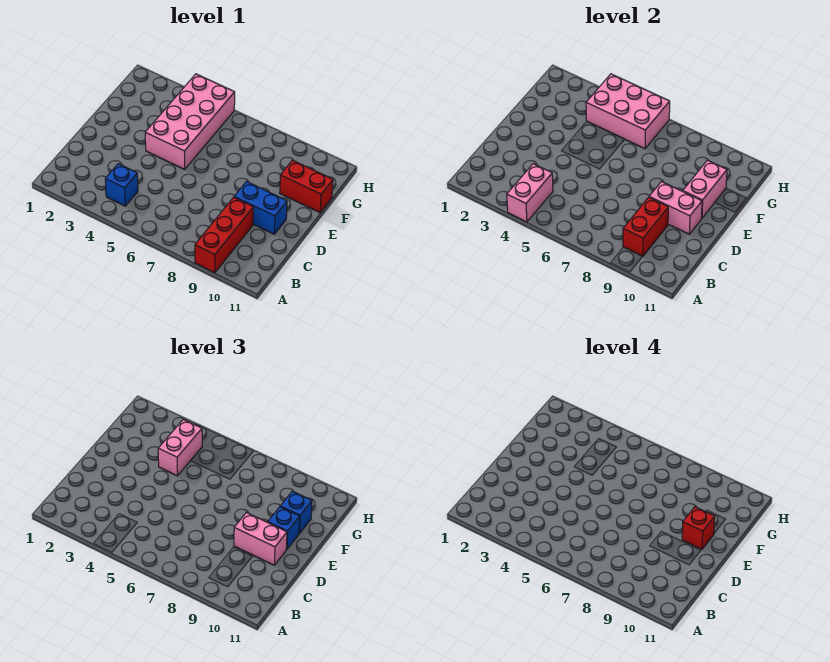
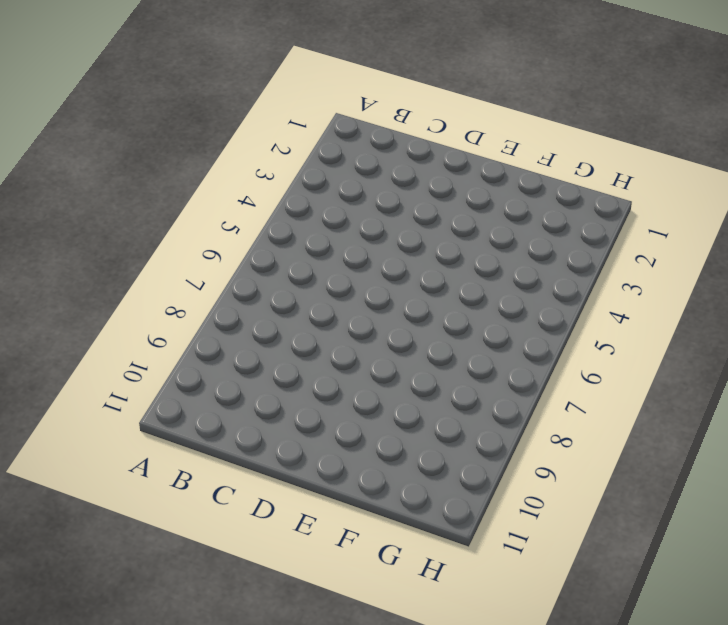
none -> red 1x3 brick [195,197,253,273]
none -> blue 1x1 brick [105,164,138,206]
none -> blue 1x2 brick [234,182,287,234]

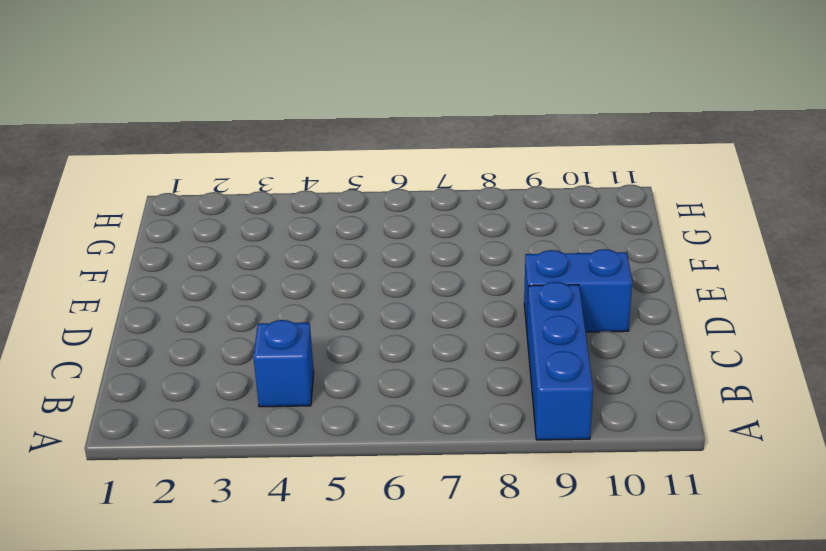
blue 1x3 brick [527,282,593,440] -> red 1x3 brick [195,197,253,273]
none -> pink 2x4 brick [145,74,235,169]
none -> red 1x2 brick [280,160,333,212]
none -> pink 1x2 brick [507,164,553,222]

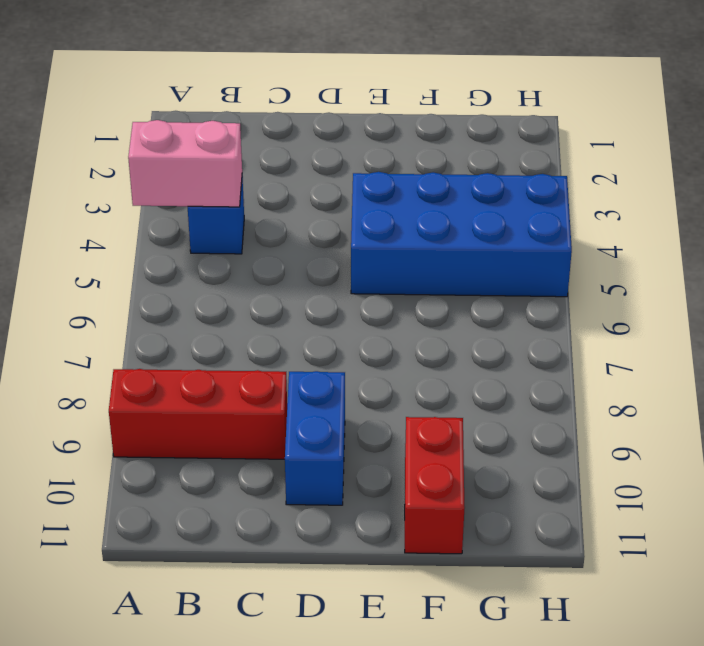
blue 2x4 brick [351,172,572,297] -> pink 2x4 brick [145,74,235,169]
none -> red 1x2 brick [623,197,668,256]
none -> pink 1x2 brick [649,182,702,234]
none -> pink 1x2 brick [683,160,727,218]

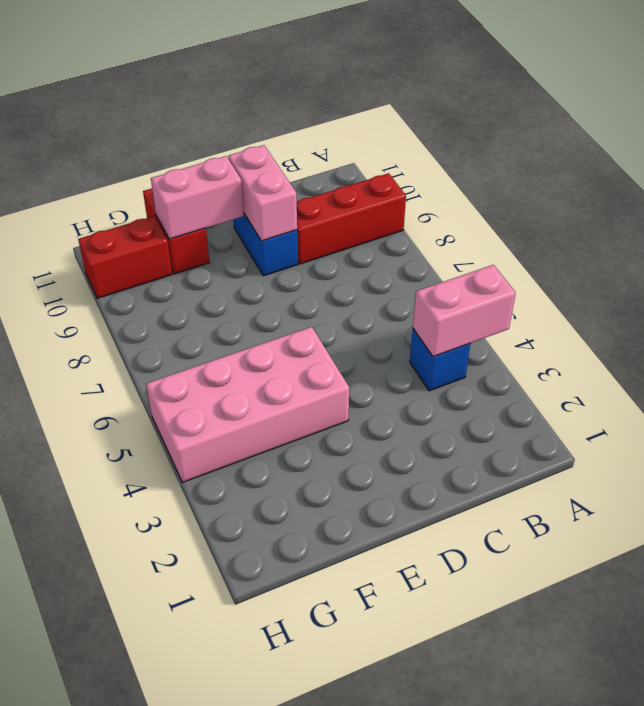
red 1x2 brick [78,216,172,298] -> red 1x2 brick moved to [623,197,668,256]
none -> pink 2x3 brick [586,74,670,149]
none -> pink 1x2 brick [234,513,287,565]
none -> blue 1x1 brick [268,507,300,549]

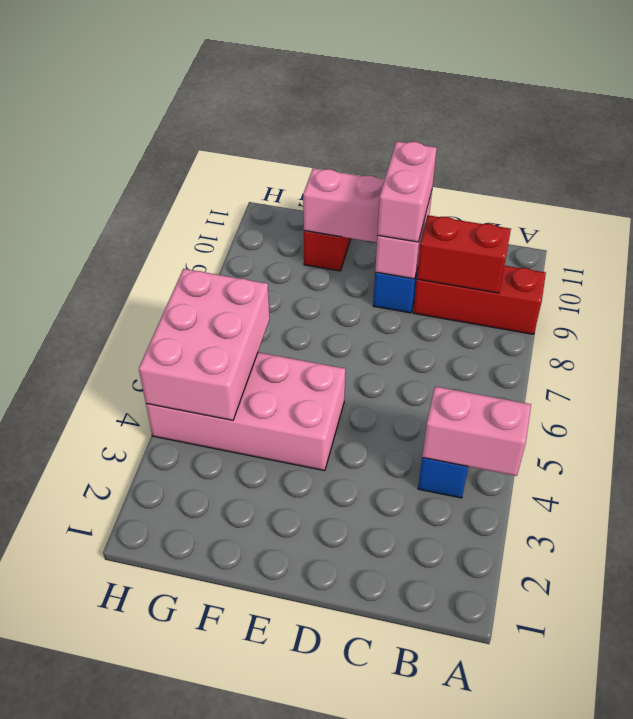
none -> blue 1x1 brick [268,507,300,549]
none -> pink 1x2 brick [158,419,202,476]
none -> blue 1x1 brick [280,491,312,533]

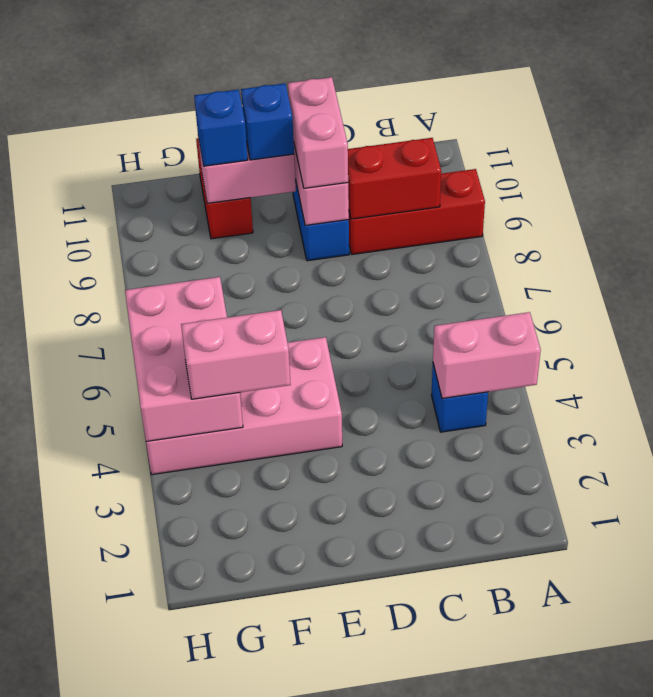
none -> red 1x1 brick [682,507,715,549]

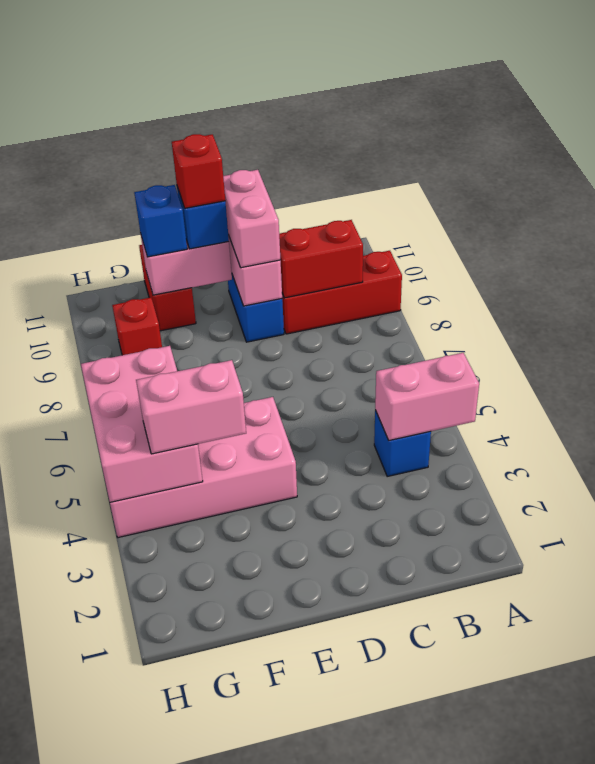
red 1x1 brick [112,297,162,355] -> none

